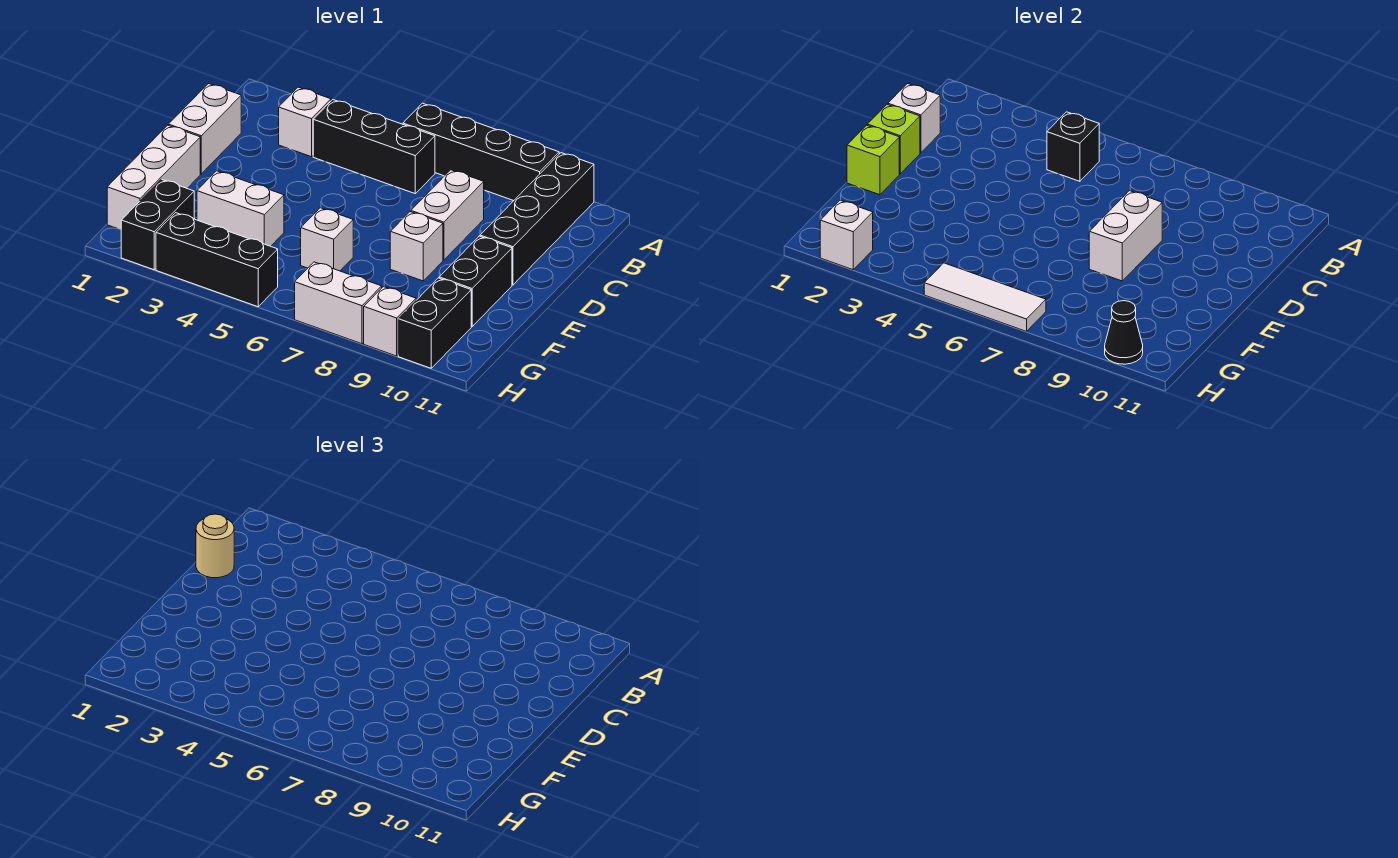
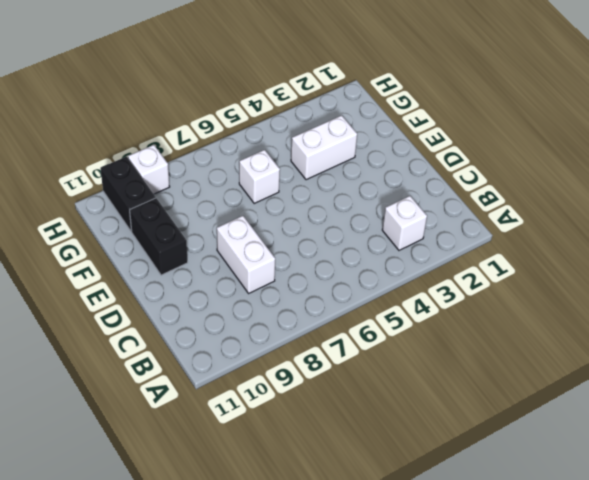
none -> black 1x4 brick [403,103,559,201]
none -> black 1x4 brick [480,153,594,285]
none -> black 1x3 brick [313,100,435,193]

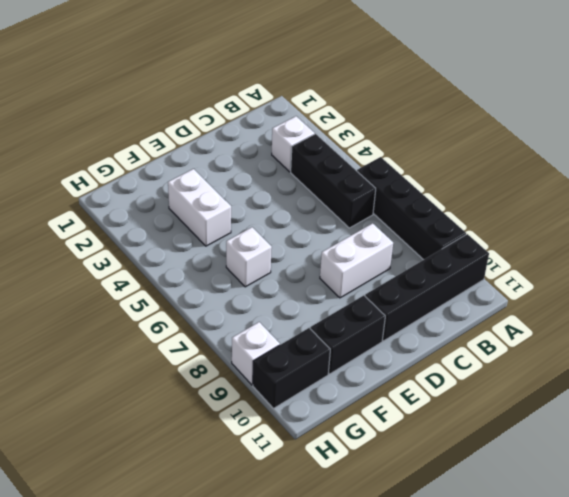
none -> white 1x2 brick [168,84,241,174]
none -> white 1x3 brick [107,125,200,230]
none -> white 1x1 brick [390,212,443,281]

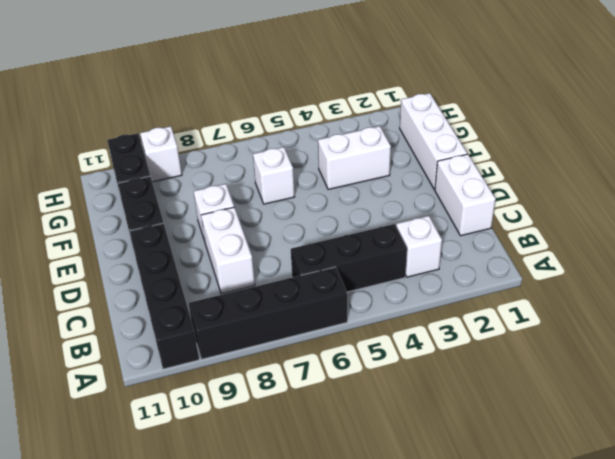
none -> black 1x2 brick [121,179,194,270]
none -> black 1x3 brick [156,213,278,307]
none -> white 1x2 brick [295,262,382,344]

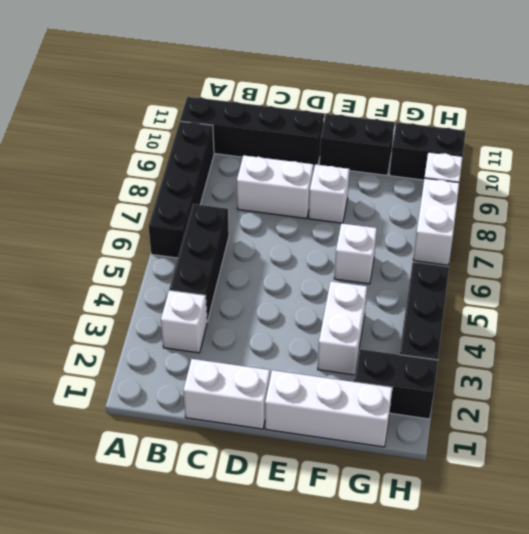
none -> black 1x1 brick [1047,112,1099,181]
none -> white 1x1 brick [888,84,940,153]
none -> lime 1x1 brick [867,104,920,174]

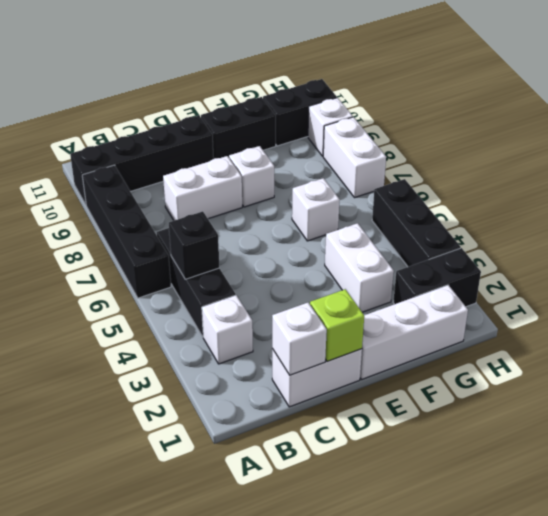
none -> white 1x2 brick [1089,191,1162,281]
none -> lime 1x1 brick [847,125,899,195]
none -> white 1x1 brick [820,200,873,270]

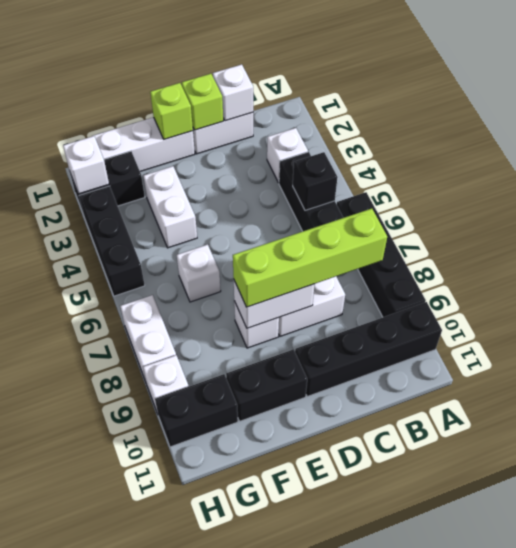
lime 1x4 brick [233,209,387,307] -> none
none -> white 1x3 tile [924,263,1046,331]
none -> black 1x1 cone [1105,301,1143,364]
none -> tan 1x1 round brick [196,514,234,578]

